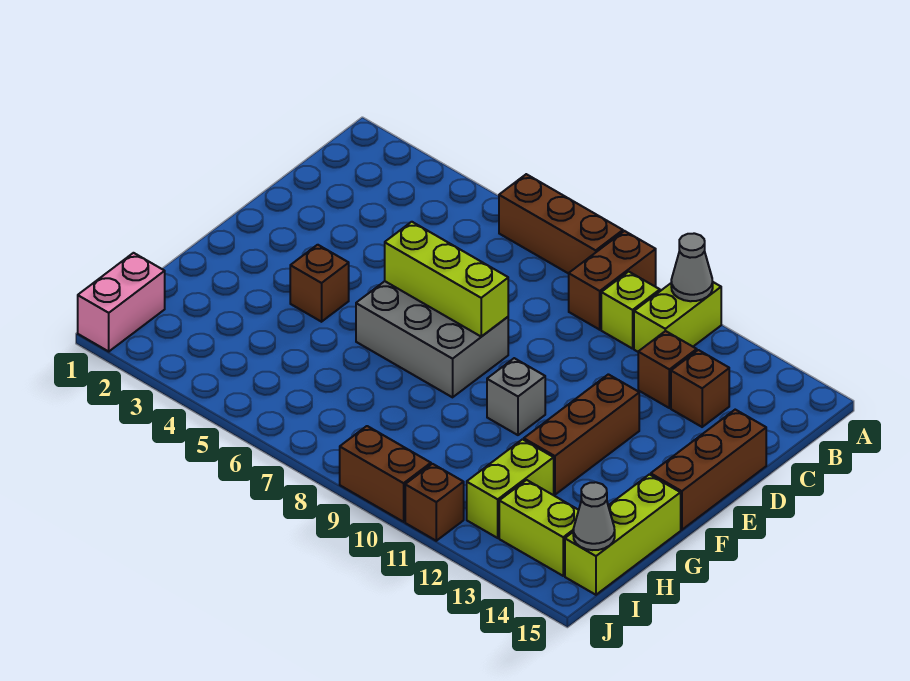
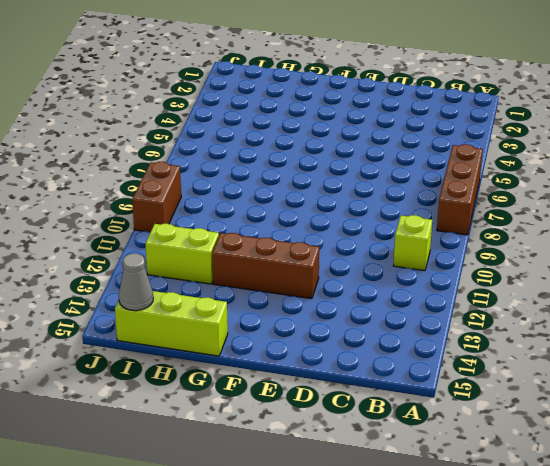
none -> brown 1x2 brick [569,231,656,330]
none -> lime 1x2 brick [634,282,721,352]
none -> brown 1x1 brick [638,331,697,408]

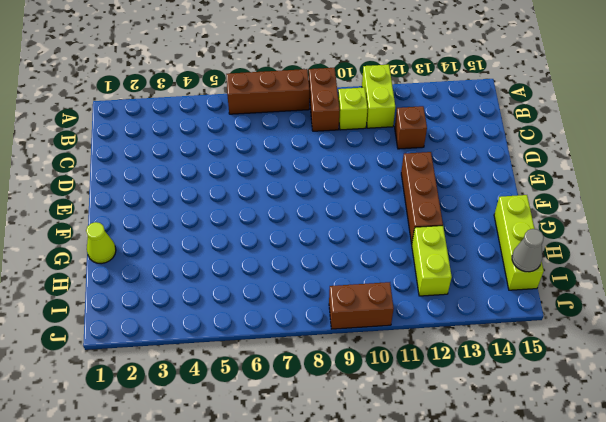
lime 1x1 cone [86,222,116,264] -> none
none -> brown 1x1 brick [671,350,729,427]
none -> brown 1x3 brick [651,410,766,530]
none -> grey 2x3 brick [356,281,508,397]

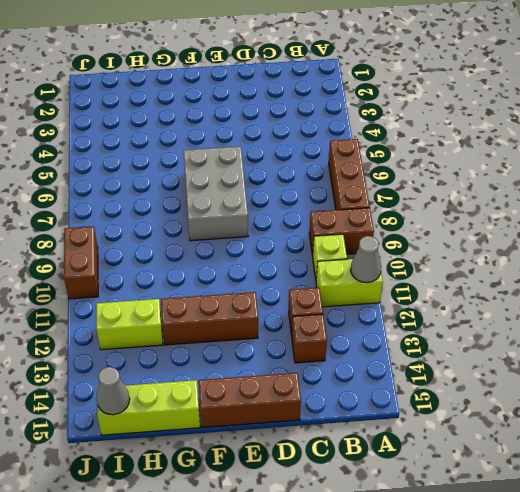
none -> brown 1x1 brick [290,245,349,322]
none -> grey 1x1 brick [487,358,545,435]
none -> pink 1x2 brick [78,253,165,351]

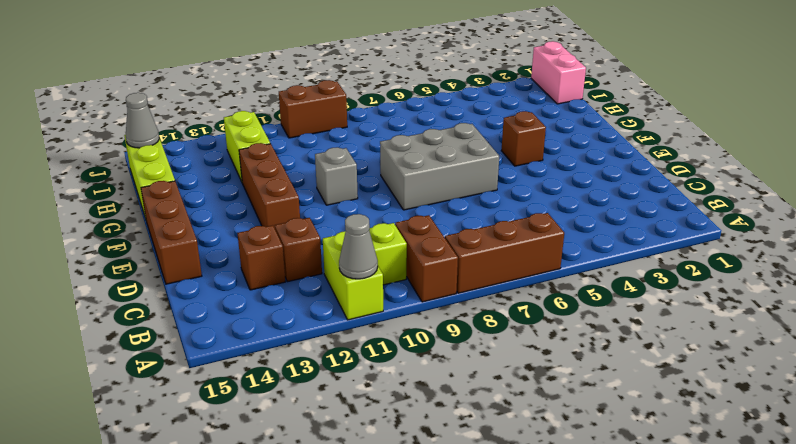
none -> lime 1x2 brick [499,480,579,576]
none -> brown 1x1 brick [405,464,464,541]
none -> lime 1x3 brick [385,222,508,337]

